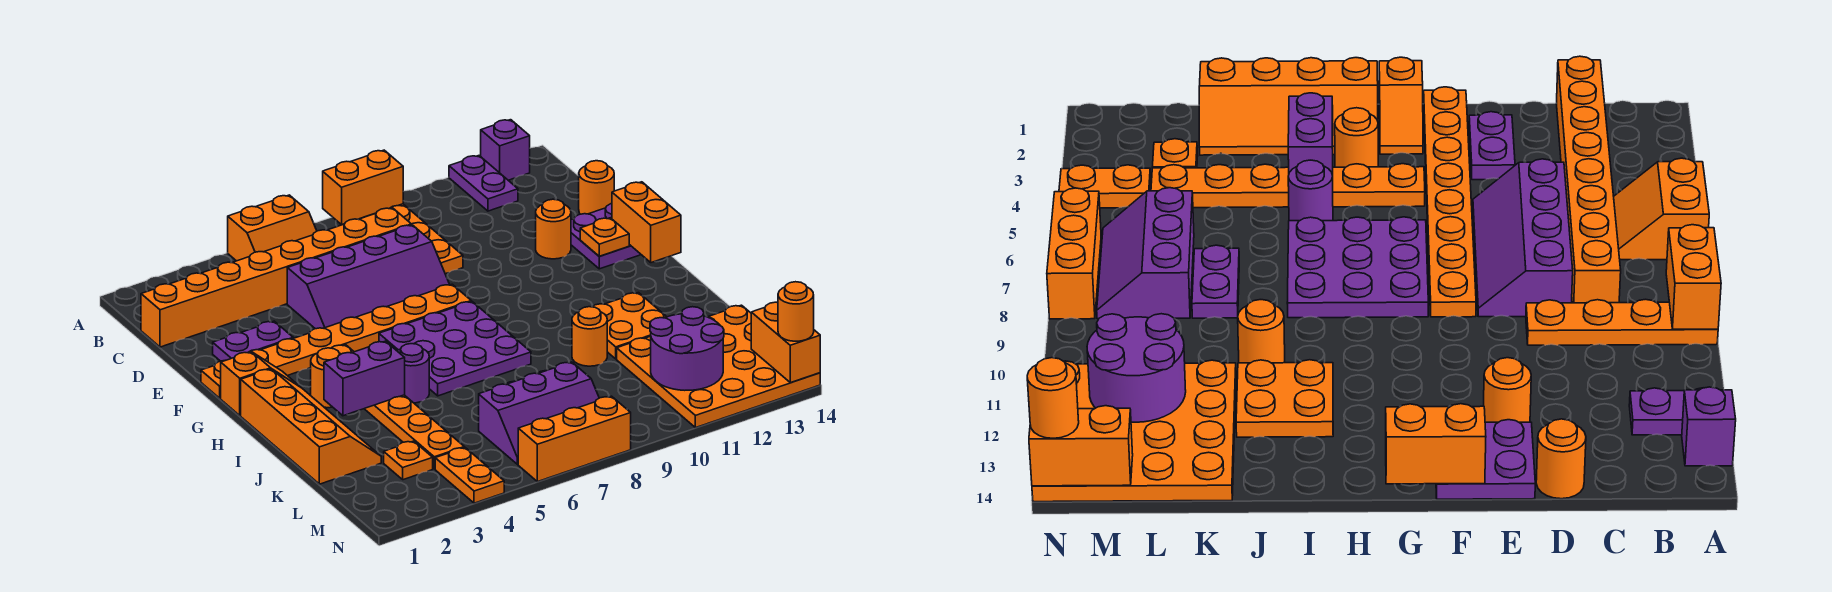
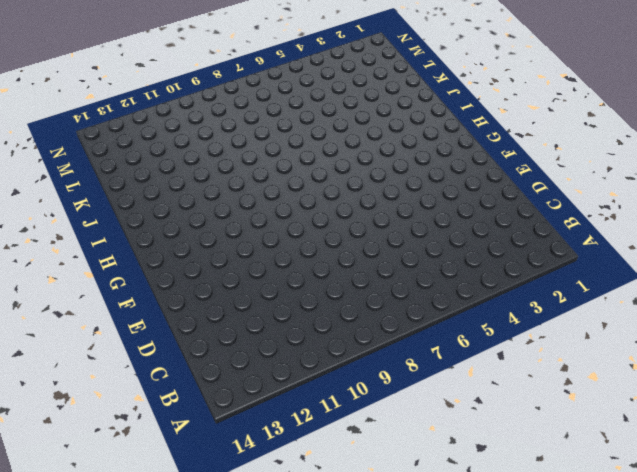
none -> orange 2x2 slope [228,195,317,261]
none -> orange 1x4 plate [363,204,463,274]
none -> purple 1x2 plate [449,156,518,211]
none -> purple 1x1 brick [481,120,530,180]

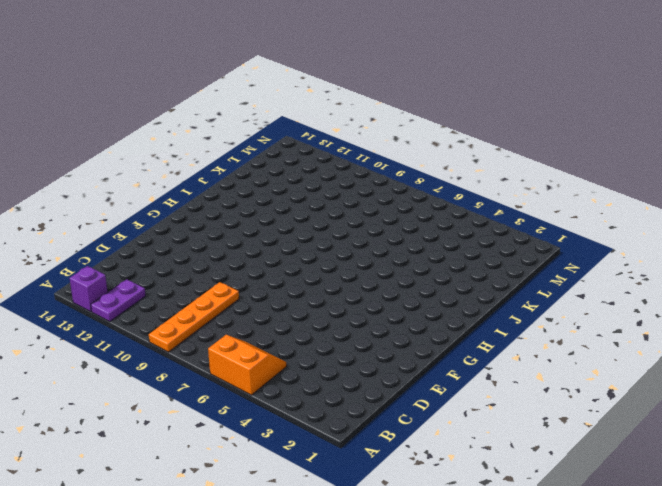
none -> orange 1x8 brick [141,208,411,347]
none -> purple 2x4 slope [287,225,450,329]
none -> orange 1x1 round brick [579,161,614,214]
none -> purple 1x2 plate [213,321,293,361]

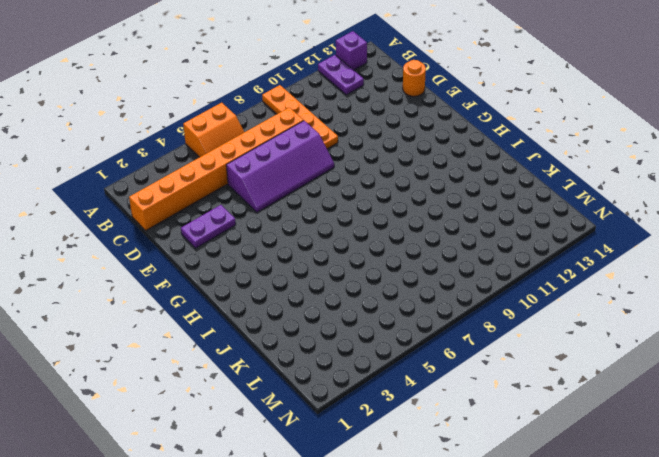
none -> orange 1x1 round brick [536,199,571,259]
none -> purple 2x2 plate [571,204,641,269]
none -> orange 1x8 plate [201,284,471,398]
none -> orange 1x2 slope [221,352,300,416]

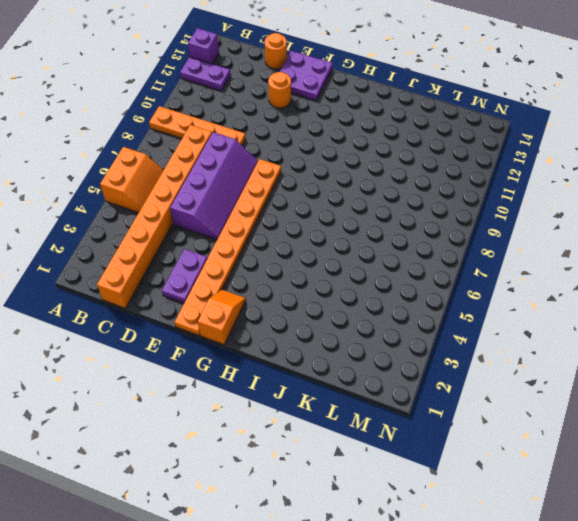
none -> orange 1x6 plate [332,345,464,469]
none -> purple 3x3 plate [379,302,531,396]
none -> orange 2x4 slope [241,369,381,484]
none -> orange 1x1 round brick [311,348,341,408]

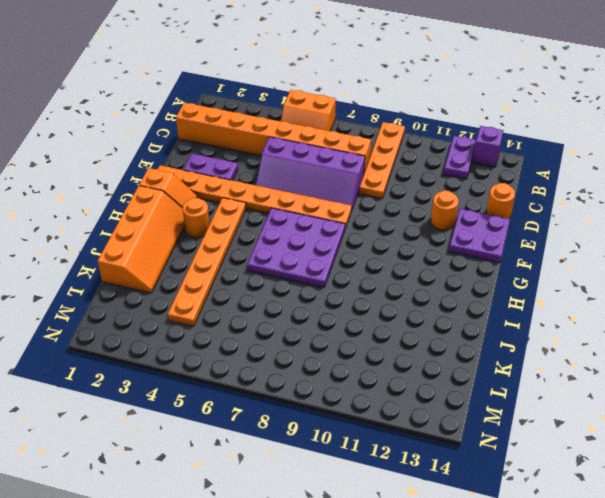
none -> purple 1x1 round brick [398,344,429,403]
none -> orange 2x2 plate [592,293,666,359]
none -> orange 1x1 round brick [572,307,607,366]
none -> purple 1x2 plate [1192,245,1239,318]

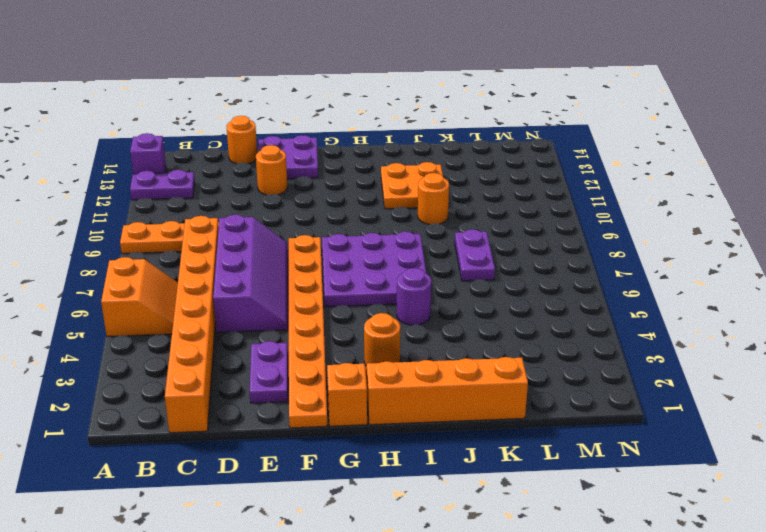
none -> orange 1x6 plate [332,345,464,469]
none -> orange 4x4 plate [617,305,820,428]
none -> orange 1x1 plate [384,441,433,480]
none -> purple 2x3 slope [479,362,599,464]

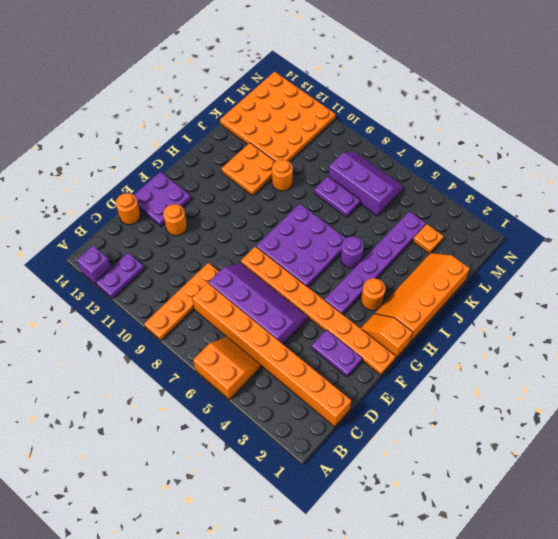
purple 1x6 plate [325,211,426,314] -> orange 1x6 plate [332,345,464,469]
none -> orange 1x2 plate [435,448,504,503]
none -> orange 1x3 brick [518,396,631,482]
none -> orange 1x2 brick [323,150,403,225]
none -> orange 1x1 plate [580,218,629,256]

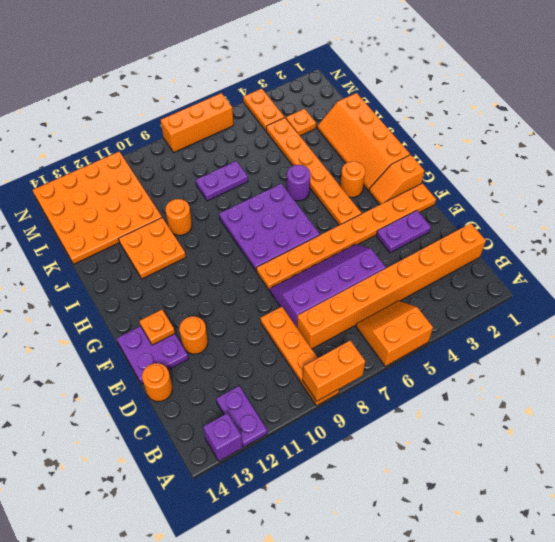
none -> purple 2x3 slope [479,362,599,464]
none -> orange 1x2 brick [612,182,681,263]
none -> purple 1x2 brick [324,341,405,416]
none -> purple 2x2 round brick [650,307,724,390]

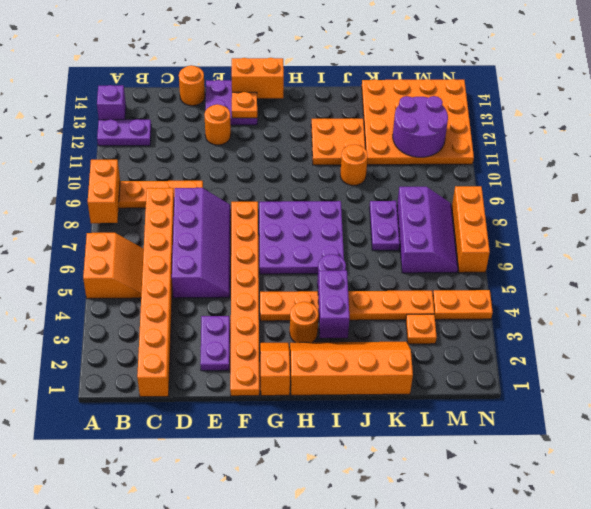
none -> orange 1x2 brick [751,302,820,383]
none -> orange 1x1 round brick [778,282,814,341]

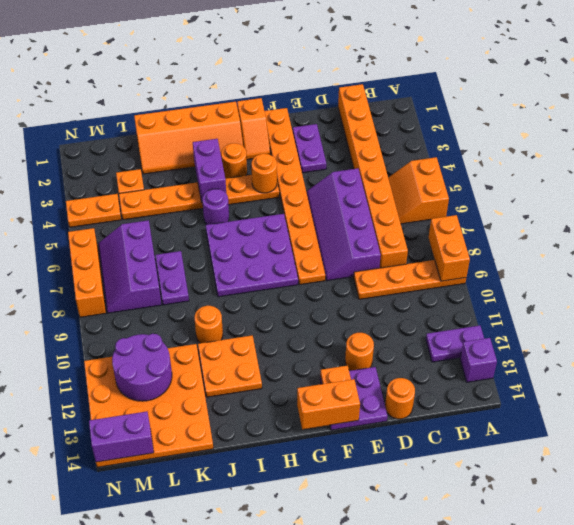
orange 1x1 round brick [252,154,277,193] -> orange 1x1 round brick moved to [778,282,814,341]
purple 1x2 brick [89,412,154,462] -> orange 1x2 brick [751,302,820,383]

